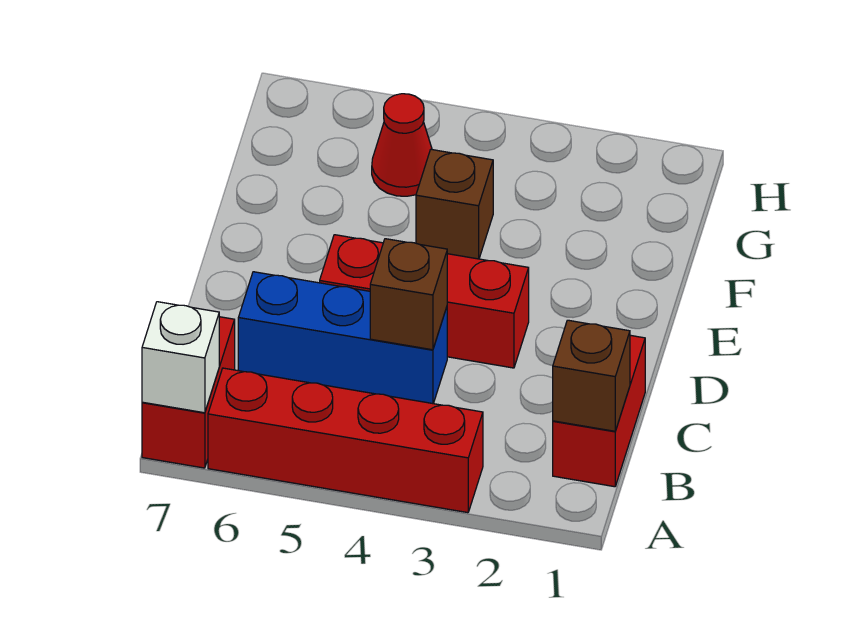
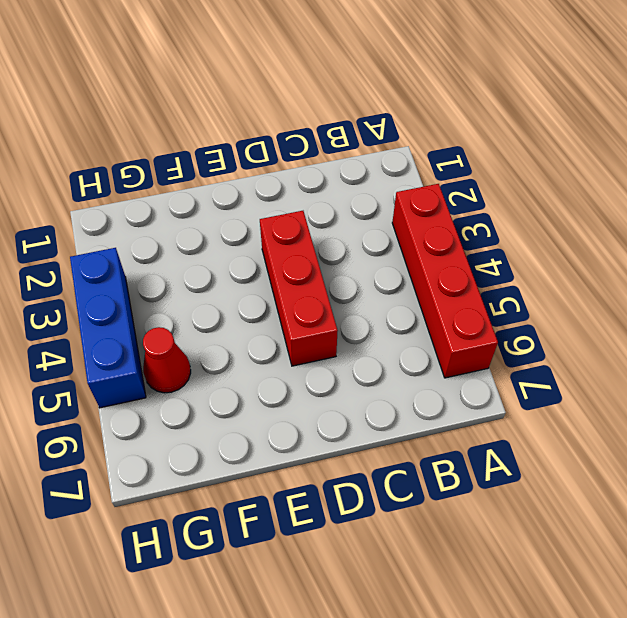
blue 1x3 brick [70,248,146,408] -> blue 1x3 brick moved to [238,272,447,404]
none -> red 1x2 brick [142,317,235,468]
none -> red 1x2 brick [553,335,645,487]

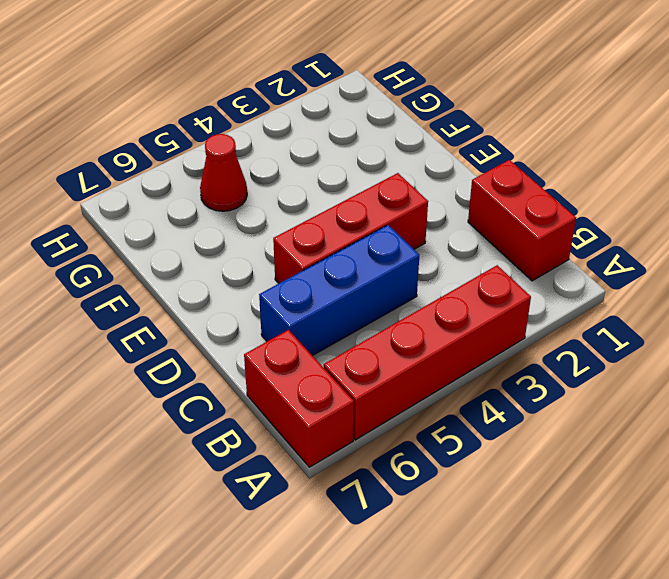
none -> brown 1x1 brick [416,149,493,259]
none -> white 1x1 brick [142,302,219,413]

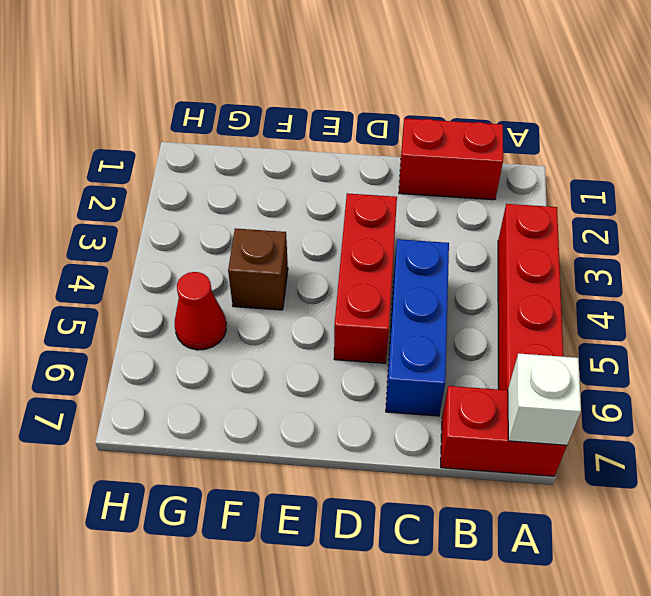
none -> brown 1x1 brick [553,320,630,431]
none -> brown 1x1 brick [370,239,447,350]

